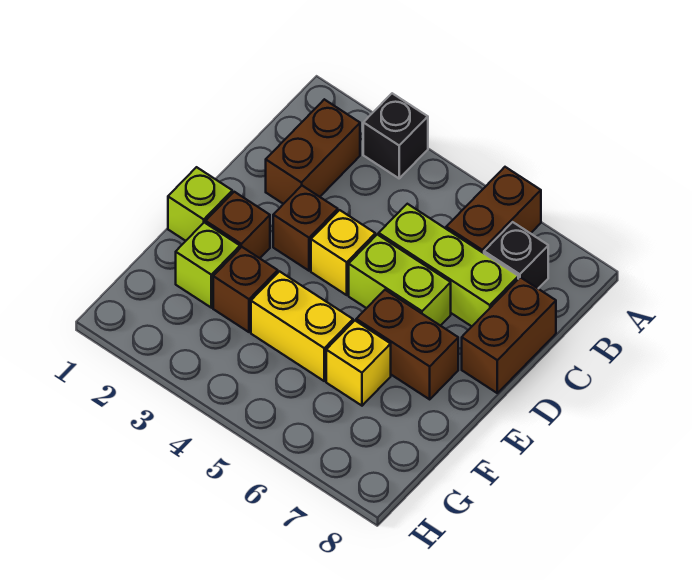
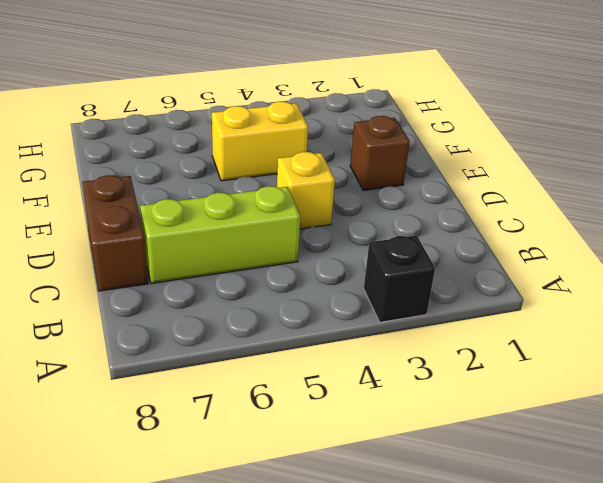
none -> brown 1x2 brick [446,167,541,253]
none -> brown 1x2 brick [266,99,360,204]
none -> black 1x1 brick [484,222,548,289]

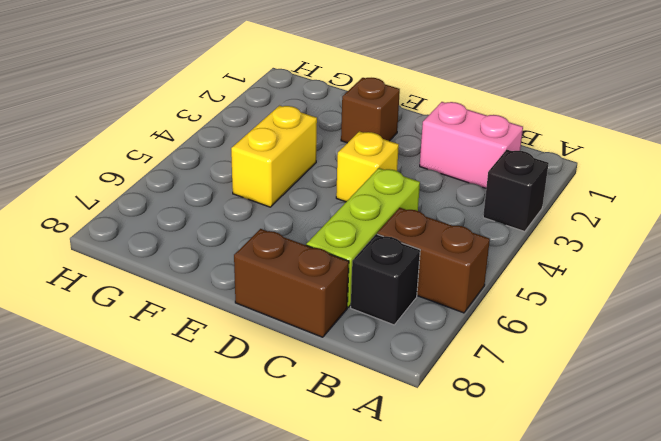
pink 1x2 brick [420,102,523,188] -> brown 1x2 brick [266,99,360,204]
none -> brown 1x1 brick [273,186,338,271]
none -> lime 1x2 brick [349,234,451,326]
none -> lime 1x1 brick [168,167,232,241]

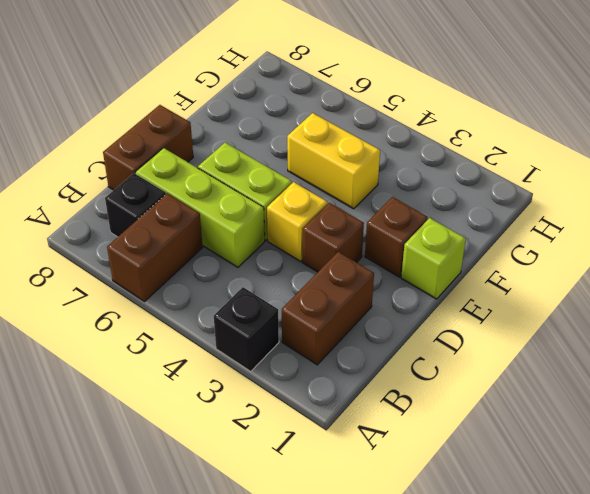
none -> brown 1x2 brick [356,290,458,399]
none -> lime 1x1 brick [176,222,240,308]
none -> brown 1x1 brick [213,247,278,332]

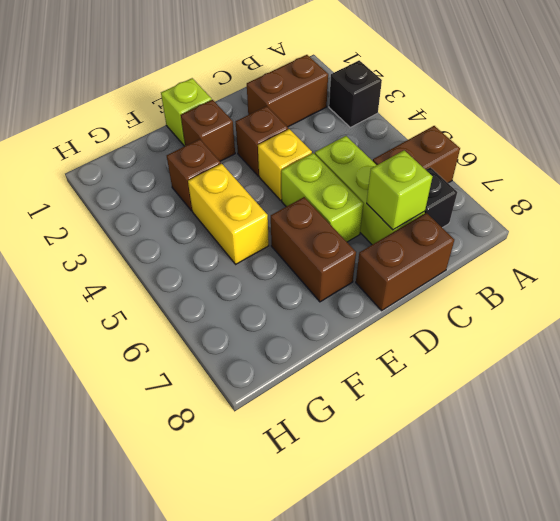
lime 1x1 brick [367,150,433,230] -> lime 1x1 brick moved to [176,222,240,308]
none -> yellow 1x1 brick [326,321,391,406]

